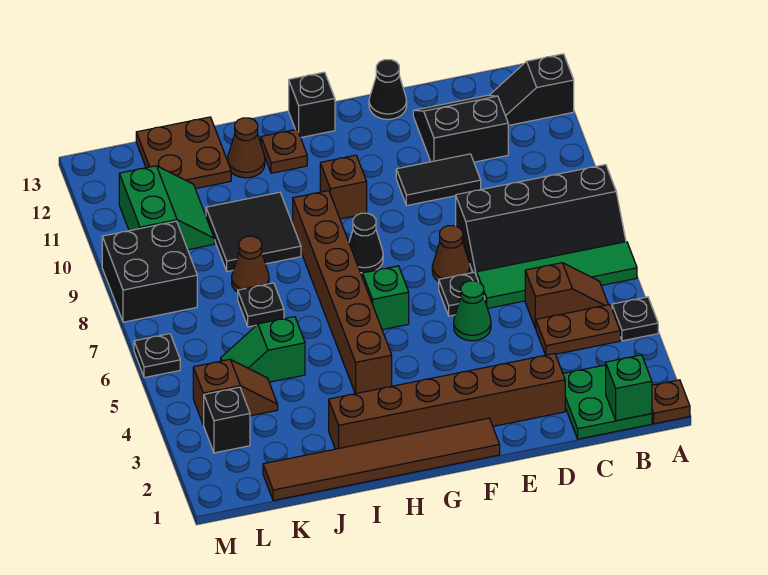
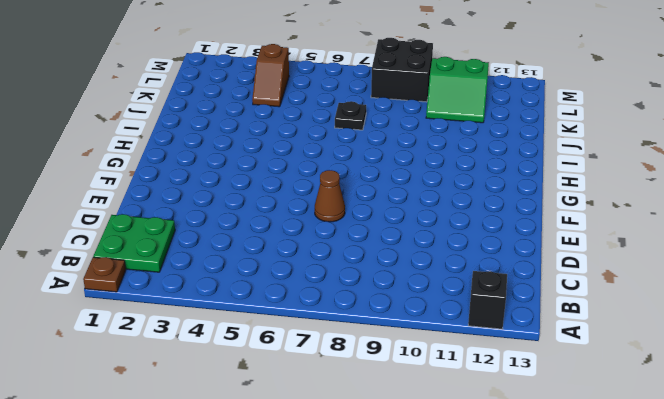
none -> black 1x1 plate [612,297,658,341]
none -> green 1x4 tile [477,242,637,308]
none -> black 2x4 slope [456,165,626,276]
none -> brown 1x2 plate [536,305,620,355]

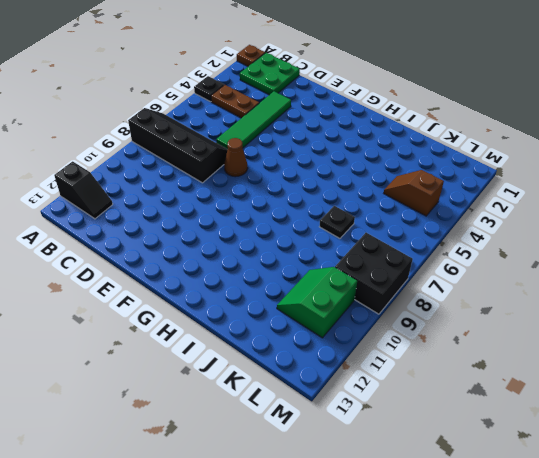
green 1x4 tile [216,91,291,149] -> green 1x4 tile turned to [477,242,637,308]
none -> brown 1x2 slope [525,263,608,329]
none -> black 2x2 slope [413,95,508,162]
none -> brown 1x6 brick [329,354,565,449]
none -> black 1x2 tile [396,154,481,205]

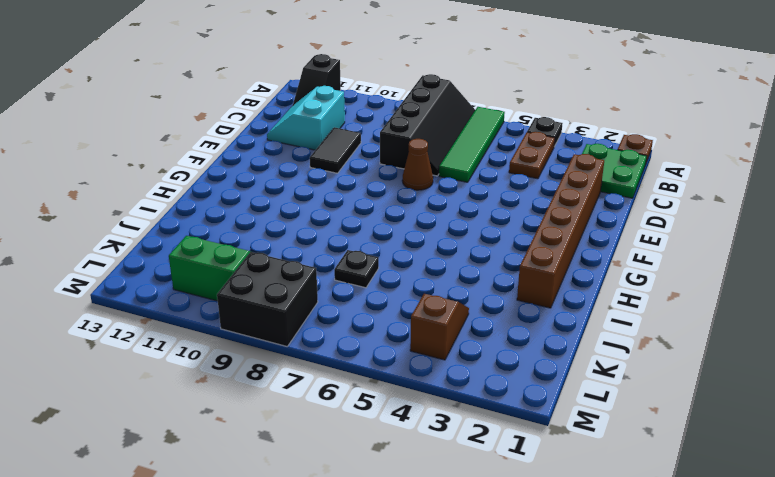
cyan 2x2 slope [267,86,345,150] -> black 2x2 slope [413,95,508,162]
none -> brown 1x2 slope [525,263,608,329]
none -> green 1x1 cone [454,281,491,341]
none -> black 1x1 plate [439,272,485,316]
none -> black 1x1 cone [369,60,407,119]

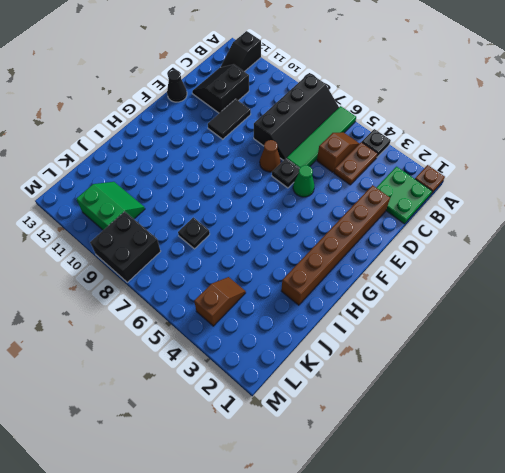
none -> brown 1x6 tile [263,418,500,501]
none -> green 1x1 brick [362,266,409,330]
none -> black 1x1 cone [349,213,383,273]
none -> brown 1x1 brick [320,155,367,219]

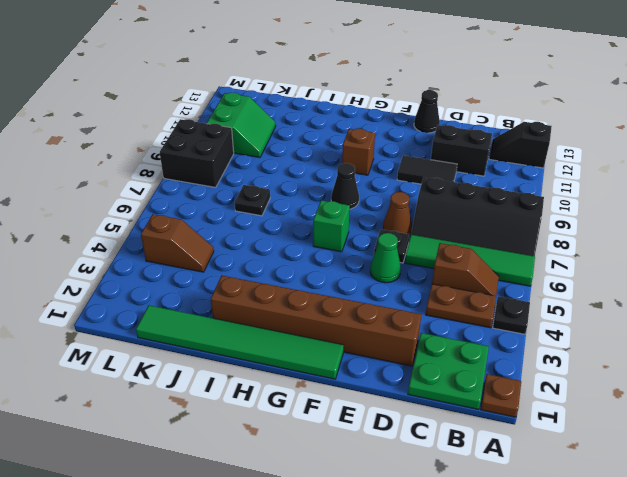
green 1x6 tile [136,305,344,379] -> brown 1x6 tile [263,418,500,501]
none -> black 1x1 brick [289,72,335,138]
none -> brown 1x6 brick [293,191,392,394]
none -> brown 1x1 plate [261,129,307,173]
none -> black 2x2 tile [206,192,301,272]

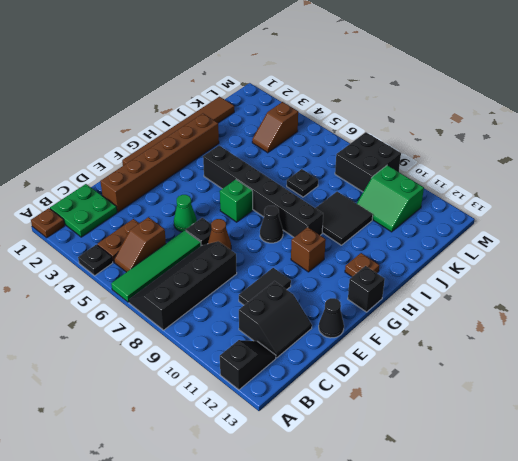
black 1x6 brick [203,146,323,237] -> brown 1x6 brick [293,191,392,394]
none -> brown 1x1 cone [227,118,265,178]
none -> green 1x2 slope [221,317,305,382]
none -> brown 1x1 cone [232,236,269,292]
none -> brown 2x2 plate [136,117,231,189]

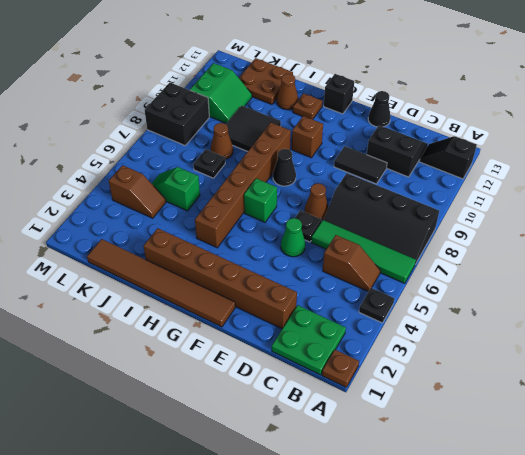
none -> brown 1x2 plate [536,305,620,355]
none -> black 1x1 brick [204,387,250,453]
none -> black 1x1 plate [134,334,180,378]
none -> green 1x1 brick [606,355,652,421]

